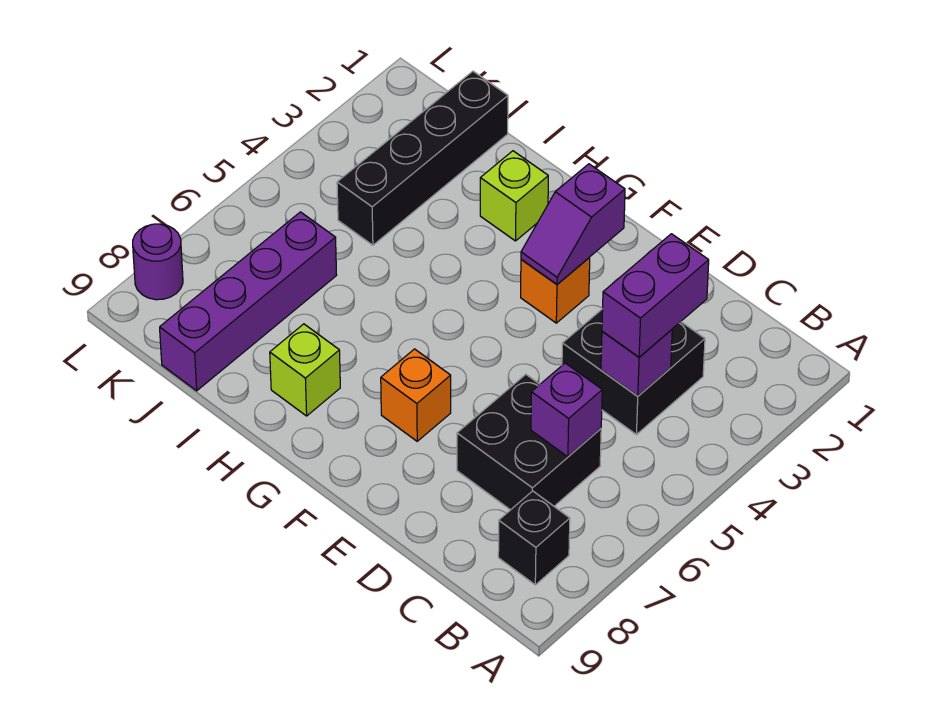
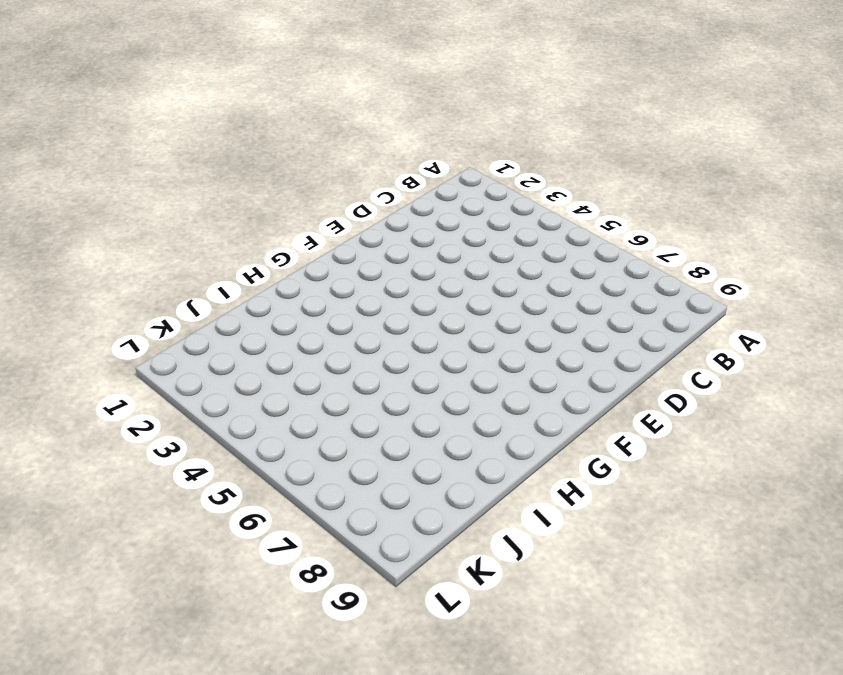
none -> black 1x1 brick [498,491,570,585]
none -> black 2x2 brick [562,309,705,435]
none -> black 2x2 brick [457,374,601,510]

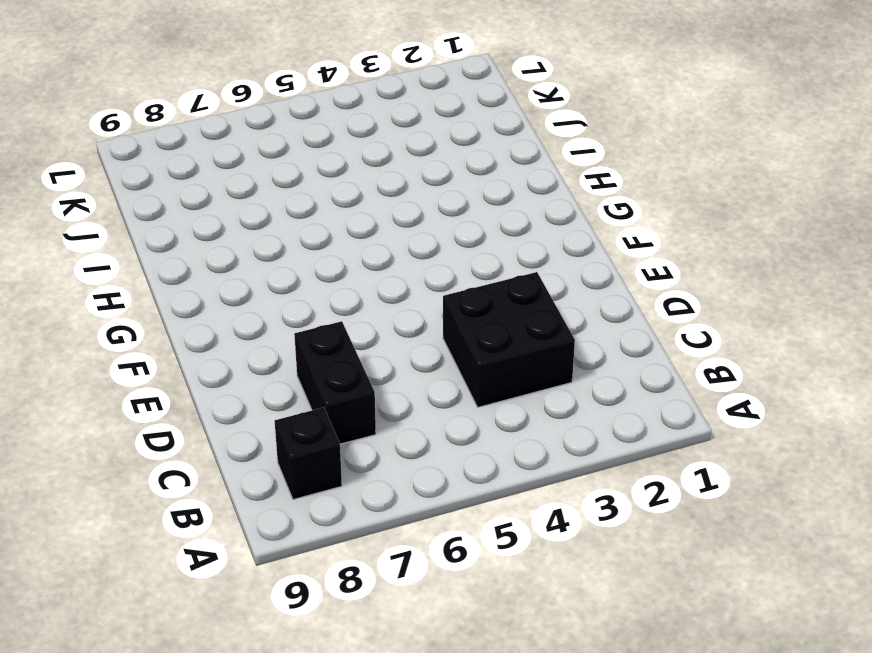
black 1x2 brick [294,321,376,444] -> black 2x2 brick [457,374,601,510]
none -> orange 1x1 brick [521,257,590,323]
none -> orange 1x1 brick [381,349,451,441]
none -> lime 1x1 brick [480,151,548,241]

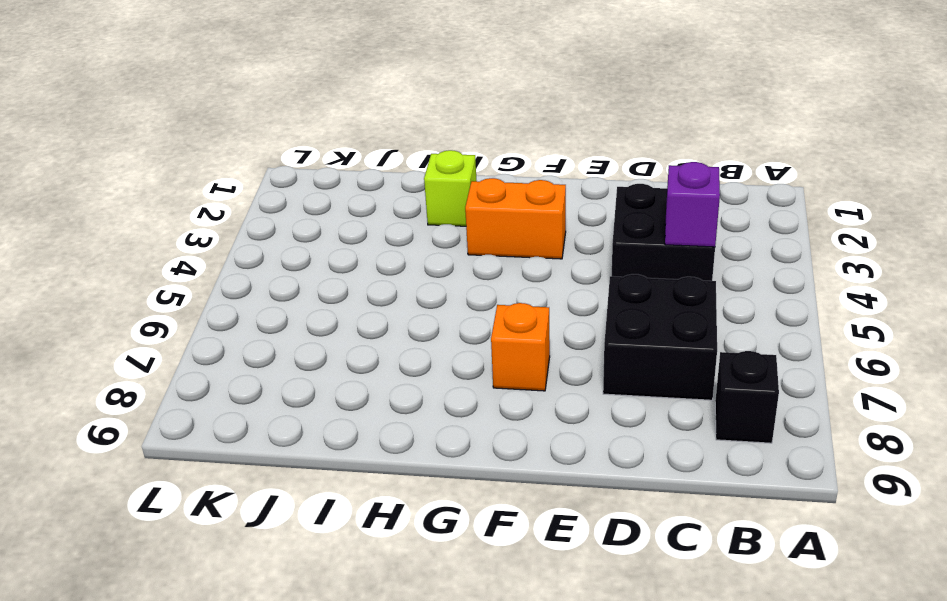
orange 1x2 brick [465,178,566,259] -> orange 1x1 brick [521,257,590,323]
none -> lime 1x1 brick [270,324,340,416]
none -> black 1x4 brick [337,71,508,245]
none -> purple 1x4 brick [160,212,337,391]

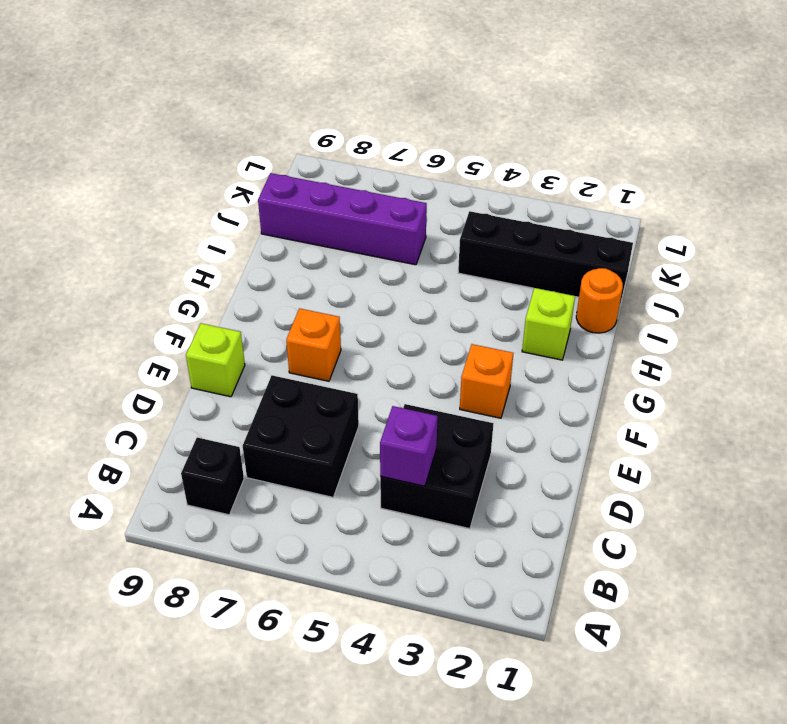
lime 1x1 brick [186,323,245,397] -> lime 1x1 brick moved to [270,324,340,416]
orange 1x1 round brick [576,268,623,333] -> none
none -> purple 1x1 round brick [133,224,183,300]
none -> purple 1x1 brick [531,363,602,457]
none -> purple 1x2 slope [521,164,625,284]

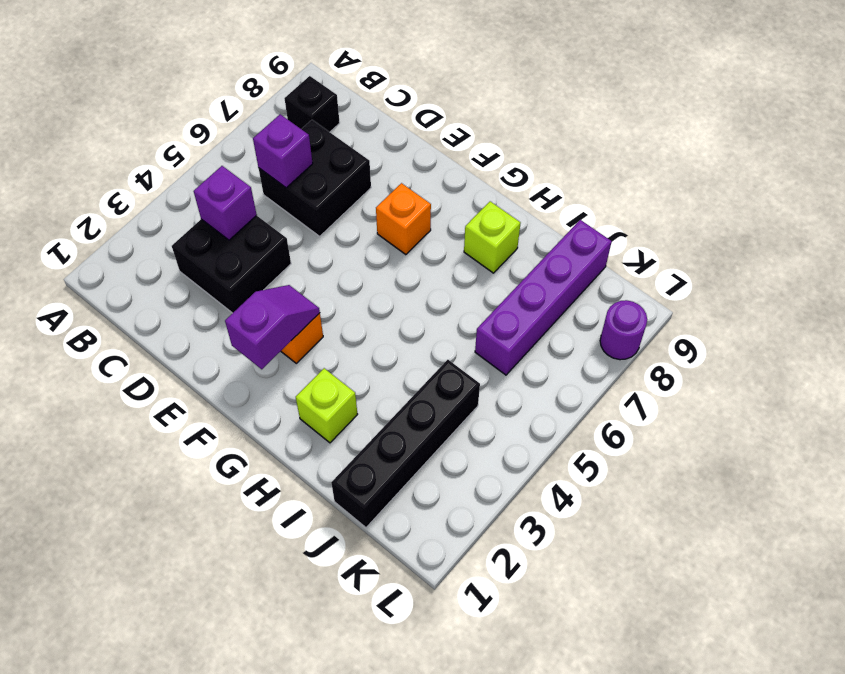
none -> purple 1x2 brick [602,234,709,357]

